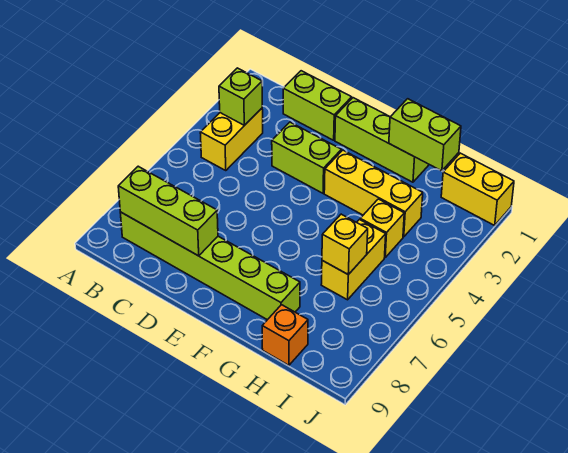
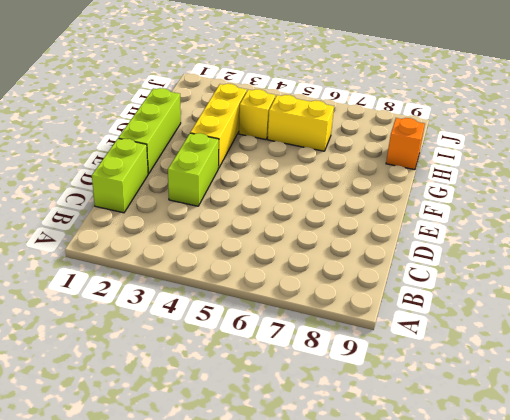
none -> yellow 1x2 brick [200,108,263,171]
none -> lime 1x6 brick [120,212,300,320]
none -> yellow 1x2 brick [441,153,514,225]

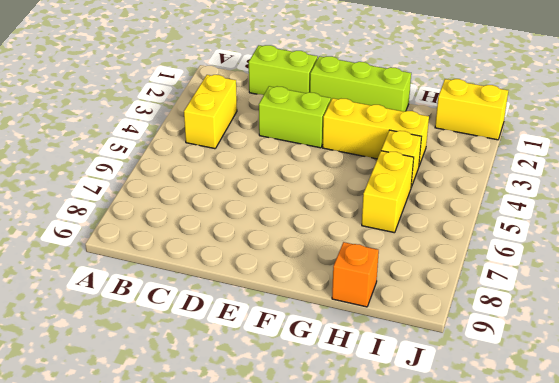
none -> lime 1x6 brick [120,212,300,320]
none -> lime 1x1 brick [219,68,262,125]
none -> lime 1x3 brick [118,166,218,256]

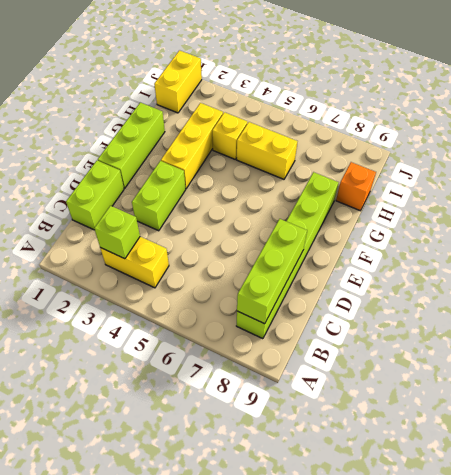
none -> lime 1x2 brick [389,99,461,171]
none -> yellow 1x1 brick [322,214,368,275]

